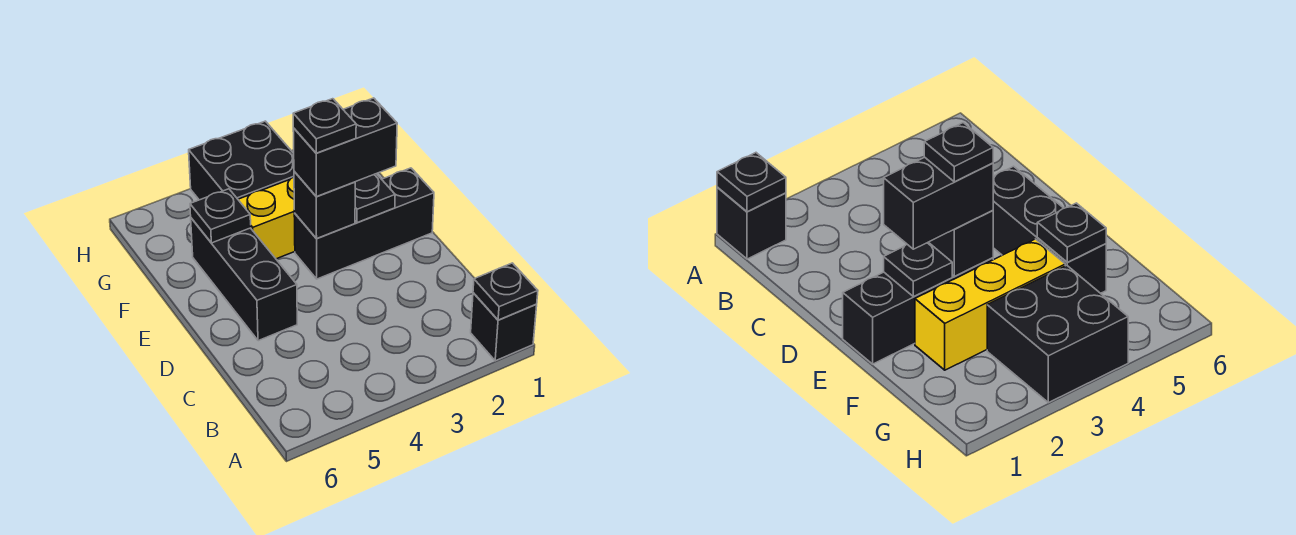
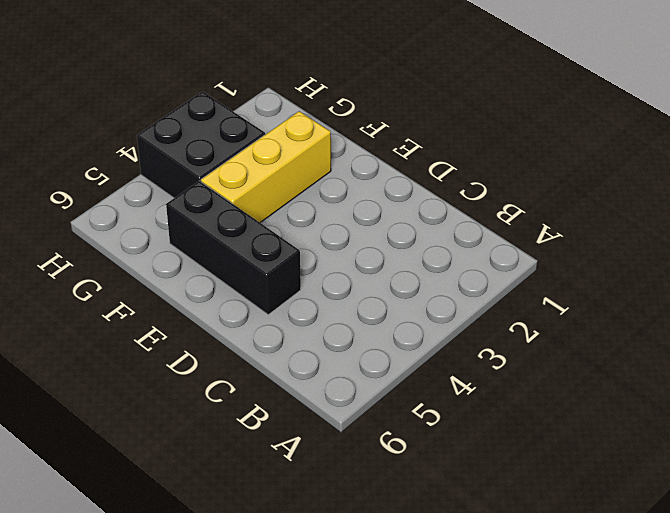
none -> black 1x1 brick [471,293,537,361]
none -> black 1x3 brick [294,168,434,279]

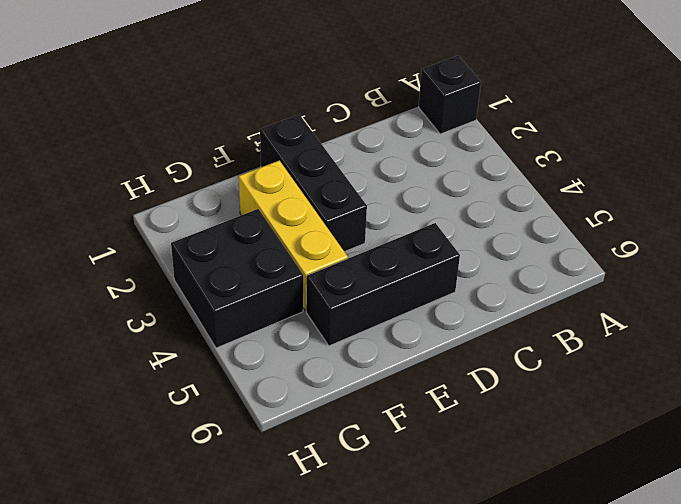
none -> black 1x1 plate [473,263,538,320]
none -> black 1x1 plate [355,174,395,223]

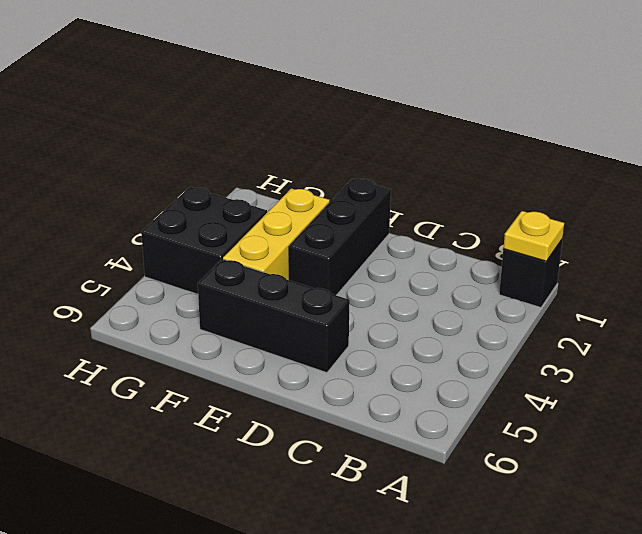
yellow 1x1 plate [503,211,564,261] -> black 1x1 plate [473,263,538,320]
none -> black 1x1 plate [355,174,395,223]
none -> black 1x1 brick [294,171,355,239]

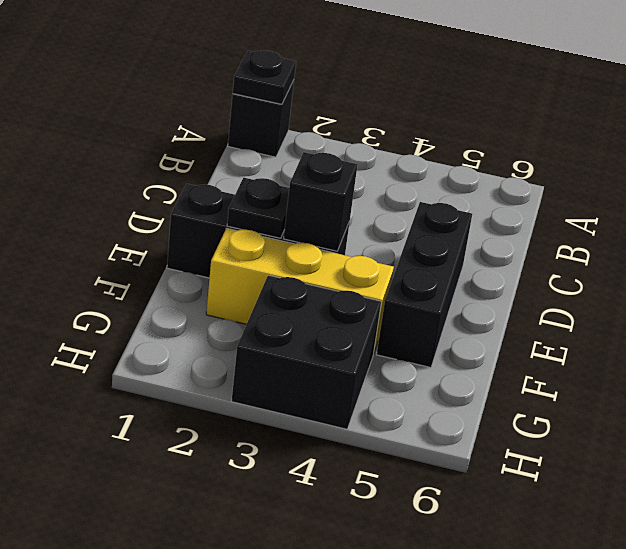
none -> black 1x1 plate [190,189,251,243]
none -> black 1x2 brick [293,98,397,197]

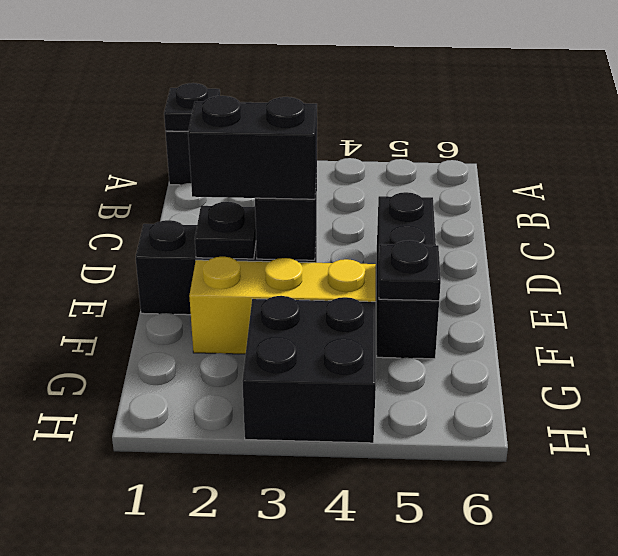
none -> black 1x1 plate [293,99,356,153]

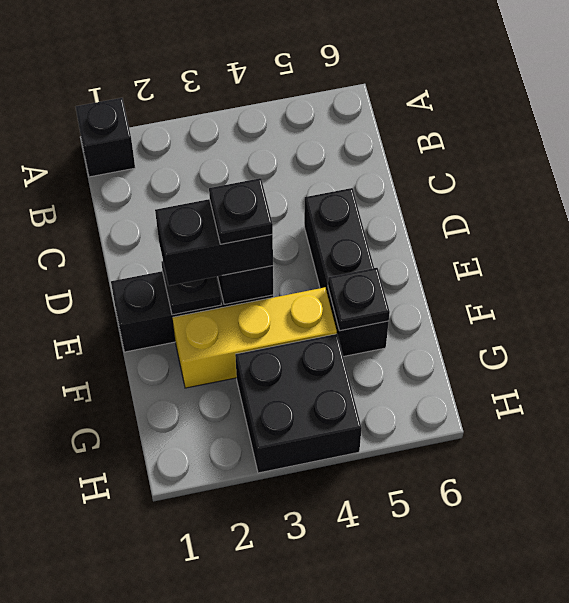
none -> black 1x1 plate [473,263,538,320]

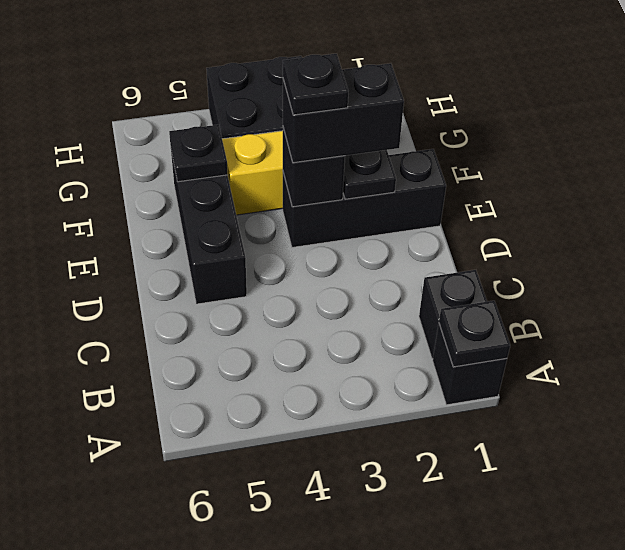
black 1x1 brick [419,270,487,359] -> none

